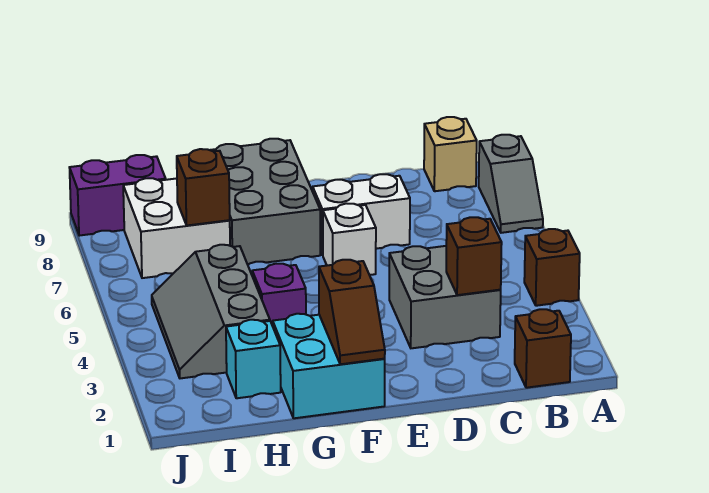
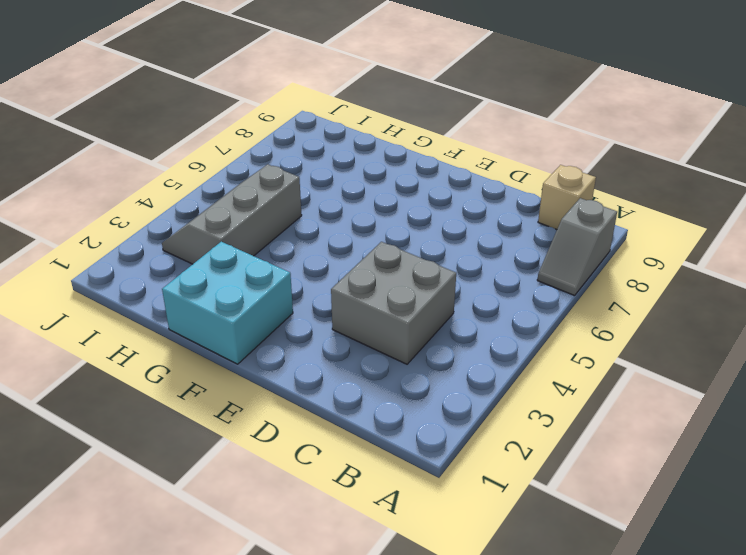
none -> brown 1x1 brick [524,229,580,306]
none -> brown 1x1 brick [515,309,571,388]
none -> white 1x2 brick [313,174,410,255]

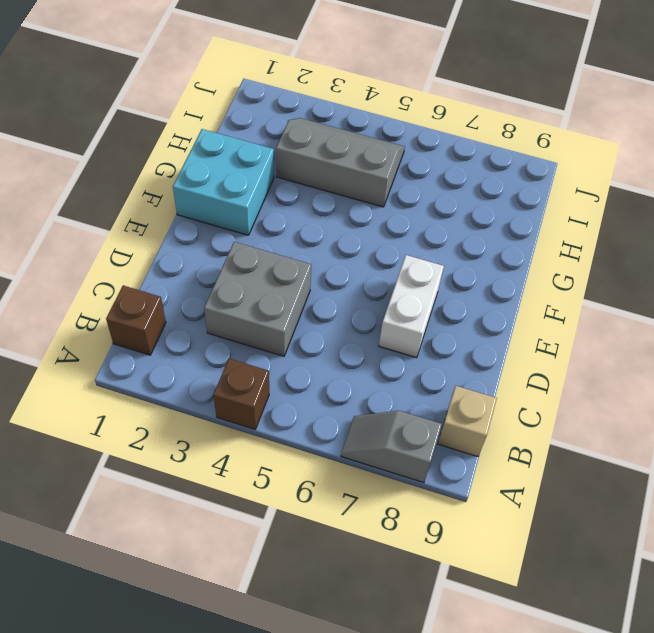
none -> white 1x1 brick [323,203,376,275]
none -> grey 2x3 brick [211,139,320,265]
none -> purple 1x1 brick [252,264,306,326]

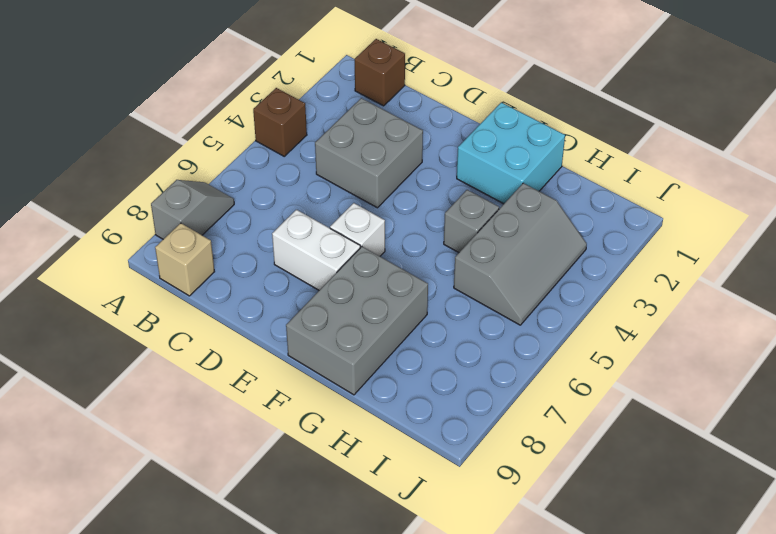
grey 1x1 brick [444,190,499,253] -> purple 1x1 brick [252,264,306,326]
none -> cyan 1x1 brick [226,320,281,398]
none -> white 2x2 brick [123,178,230,278]
none -> purple 1x2 brick [69,155,166,236]

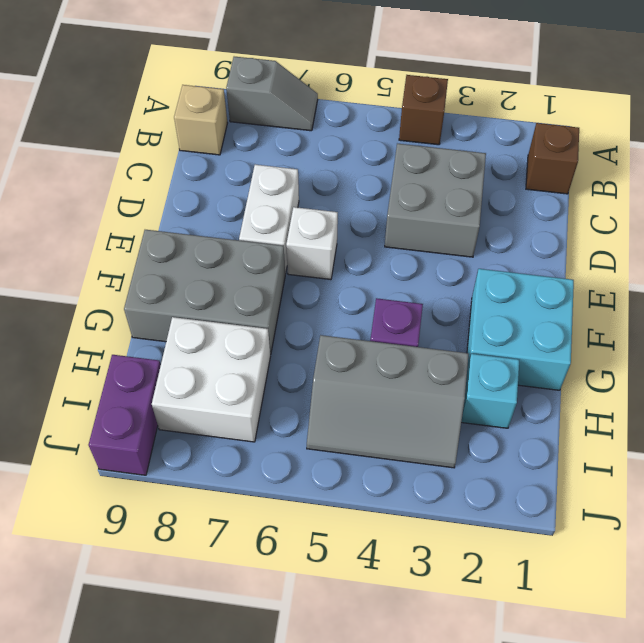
none -> brown 1x1 brick [446,217,502,295]
none -> brown 1x2 slope [319,260,385,364]
none -> brown 1x1 brick [177,149,230,225]

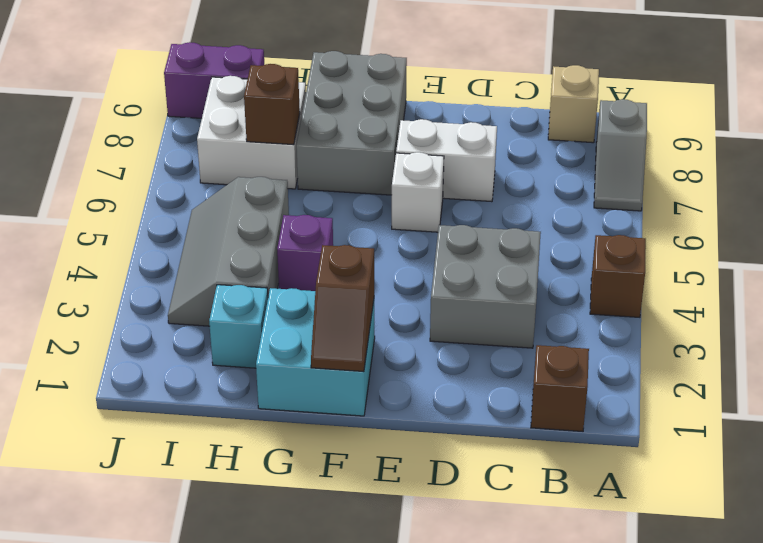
none -> brown 1x1 brick [446,217,502,295]

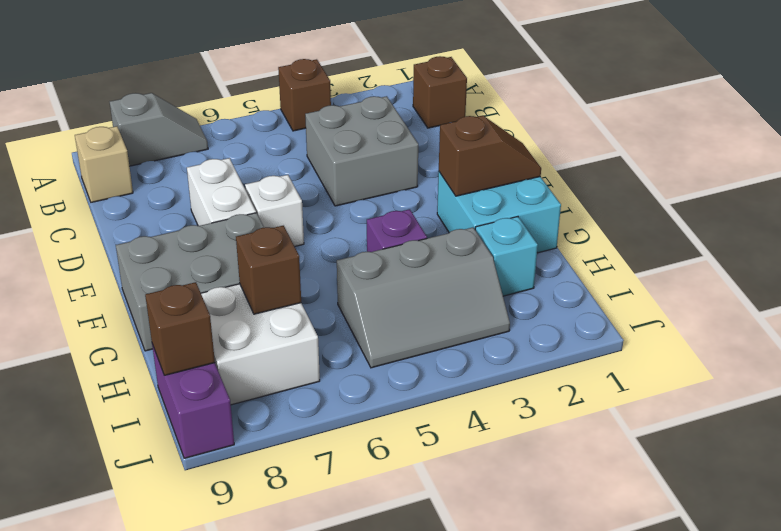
brown 1x1 brick [145,282,215,375] -> brown 1x1 brick moved to [446,217,502,295]

